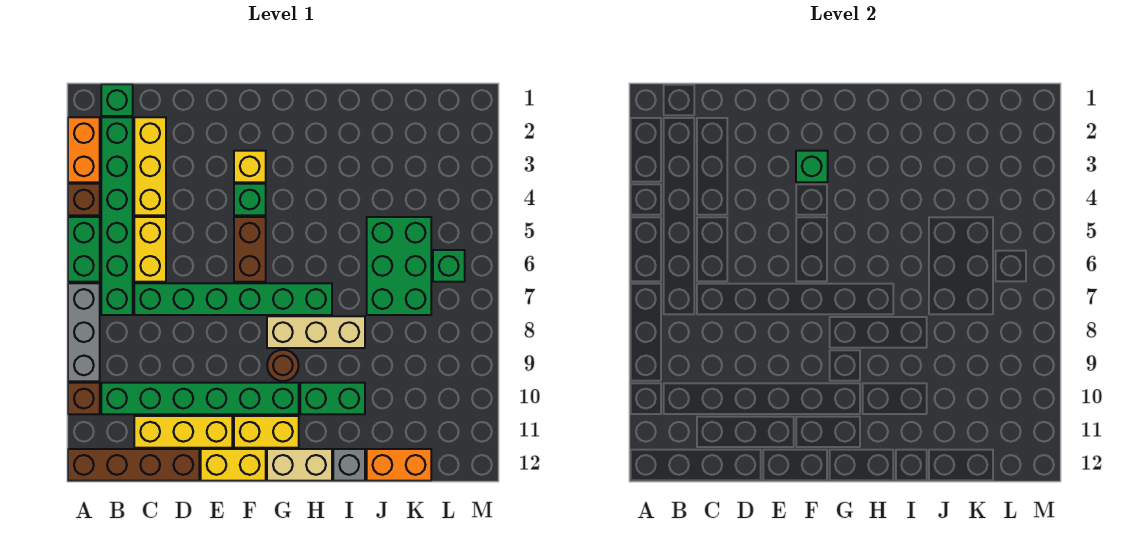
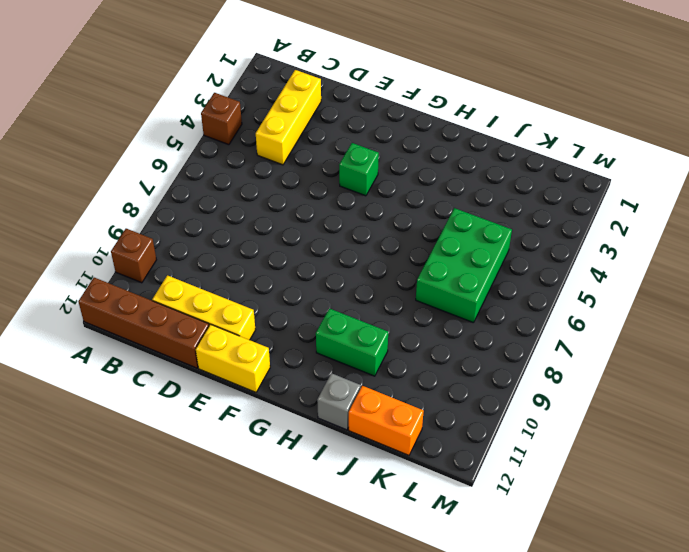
none -> orange 1x2 brick [68,117,100,182]
none -> green 1x2 brick [68,217,100,282]
none -> grey 1x3 brick [68,283,100,381]

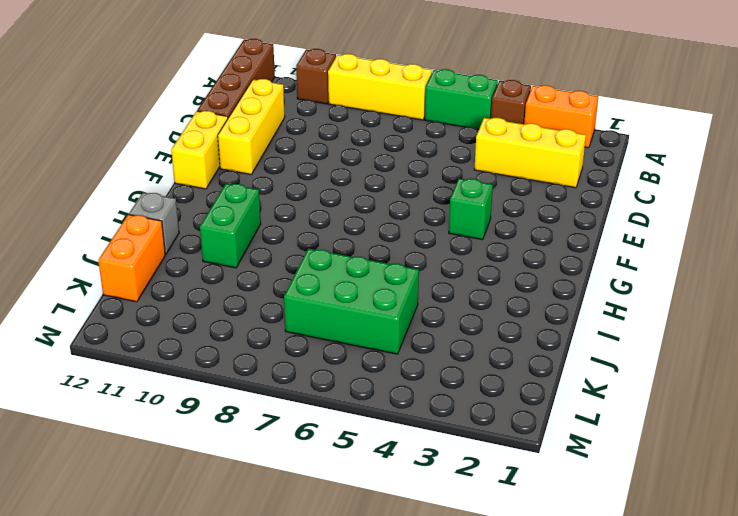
yellow 1x3 brick [328,54,432,120] -> grey 1x3 brick [68,283,100,381]
none -> green 1x1 brick [101,84,133,116]
none -> green 1x6 brick [101,117,133,315]
none -> green 1x6 brick [101,383,299,414]

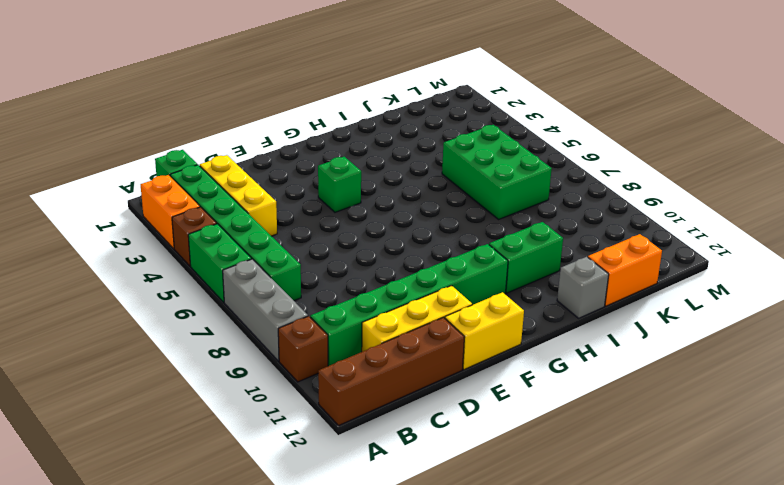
none -> yellow 1x2 brick [134,217,166,282]
none -> green 1x6 brick [134,283,332,315]
none -> yellow 1x1 brick [234,151,266,182]

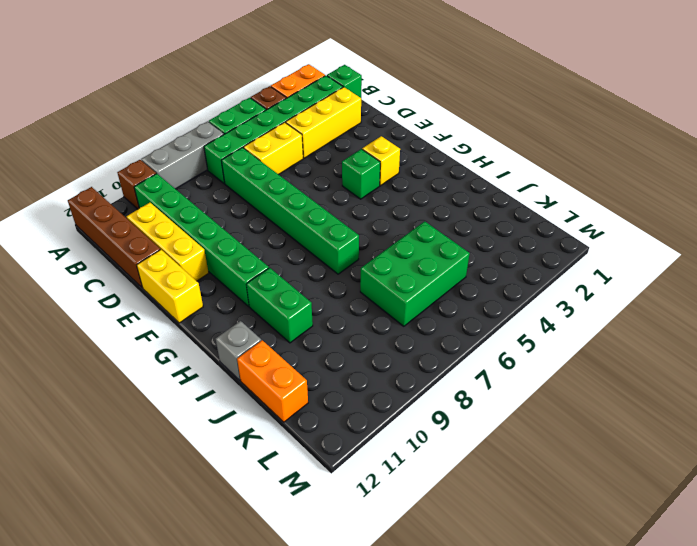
none -> brown 1x2 brick [234,217,266,282]
none -> yellow 1x2 brick [234,416,299,448]
none -> tan 1x3 brick [267,316,365,348]

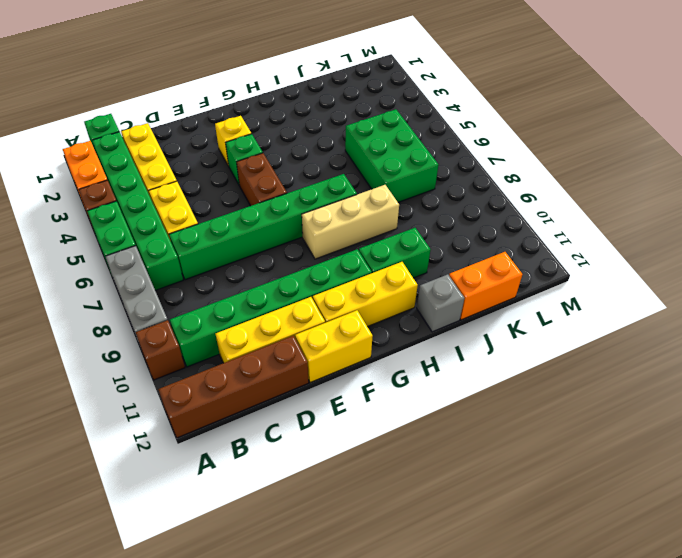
yellow 1x3 brick [313,262,418,327] -> yellow 1x2 brick [234,416,299,448]
none -> brown 1x1 round brick [267,350,299,381]
none -> tan 1x2 brick [267,449,332,481]
none -> green 1x1 brick [433,250,465,282]

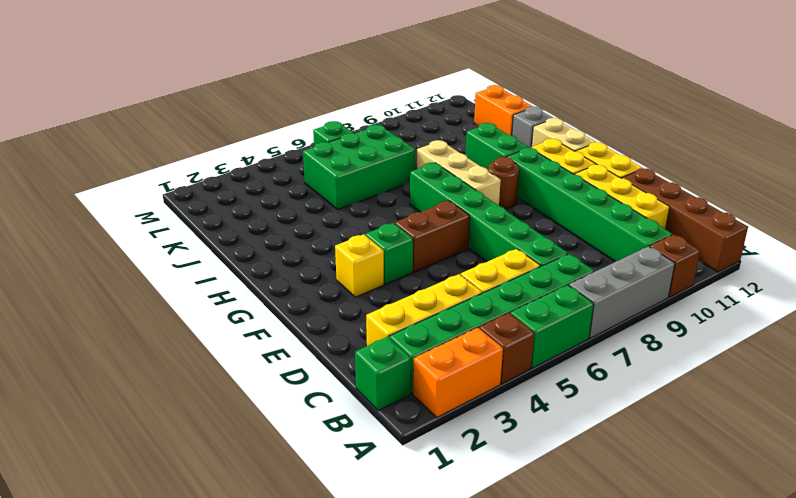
none -> green 1x1 brick [796,151,828,182]

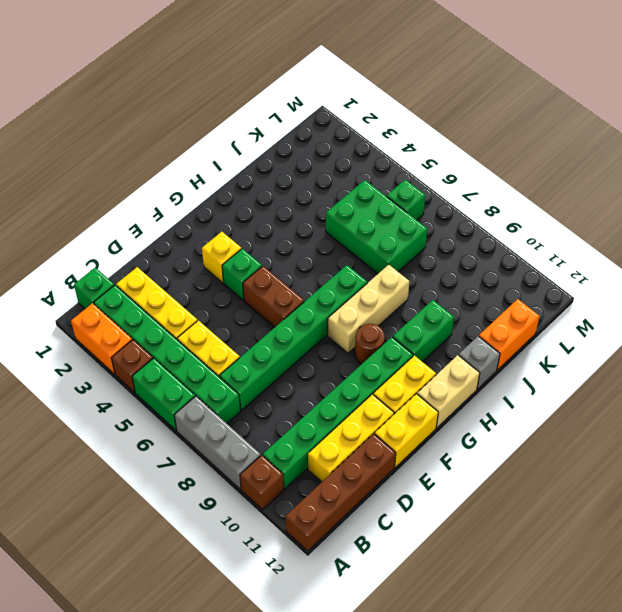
none -> green 1x1 brick [796,151,828,182]

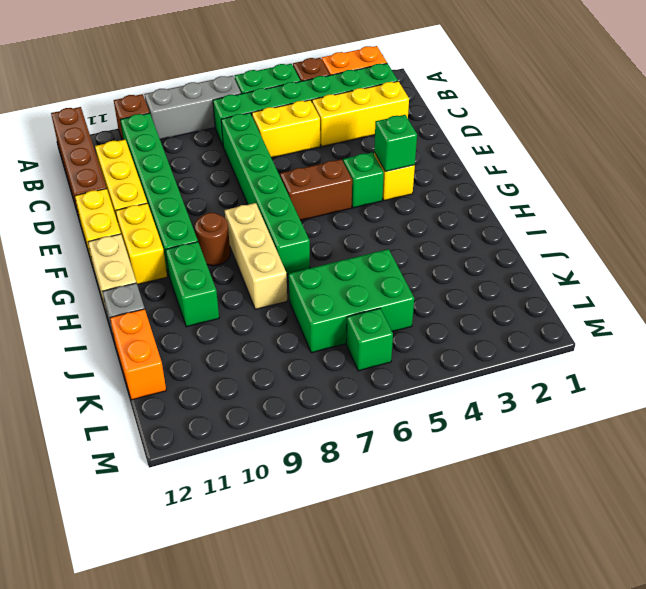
none -> green 1x1 brick [101,84,133,116]

